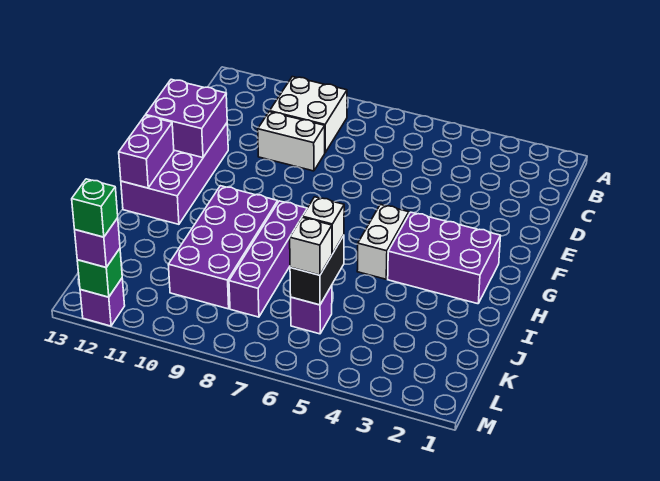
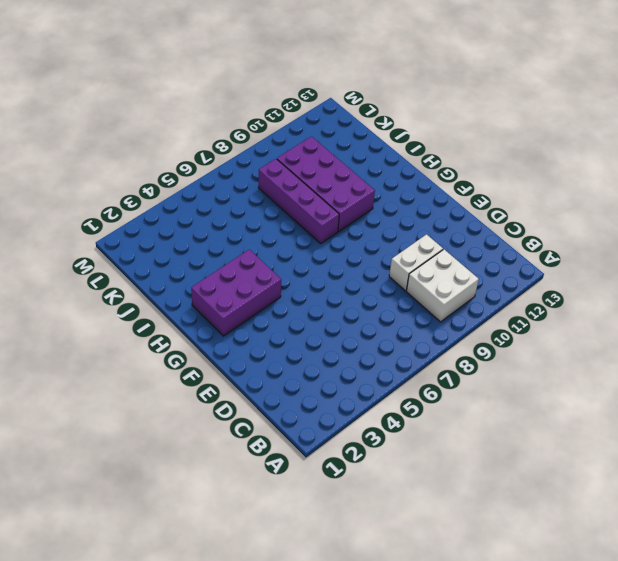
none -> purple 2x4 brick [121,123,228,224]
none -> white 1x2 brick [357,205,409,279]
none -> purple 1x1 brick [291,285,332,334]

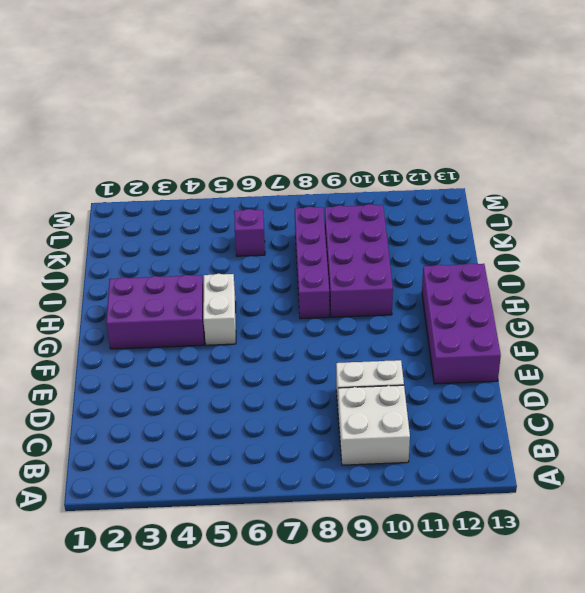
none -> purple 1x1 brick [80,279,125,326]
none -> purple 2x2 brick [146,79,227,158]
none -> purple 1x2 brick [119,115,174,188]

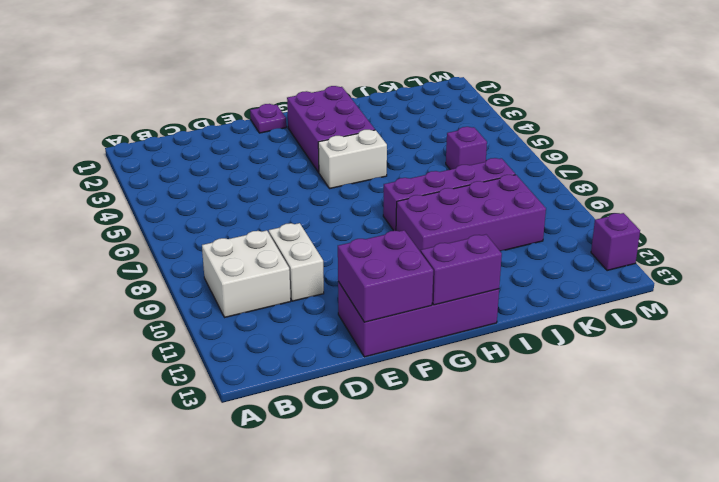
purple 1x1 plate [250,104,286,133] -> none
none -> black 1x2 brick [290,235,344,305]
none -> green 1x1 brick [77,249,122,297]
none -> white 1x1 brick [302,197,344,254]

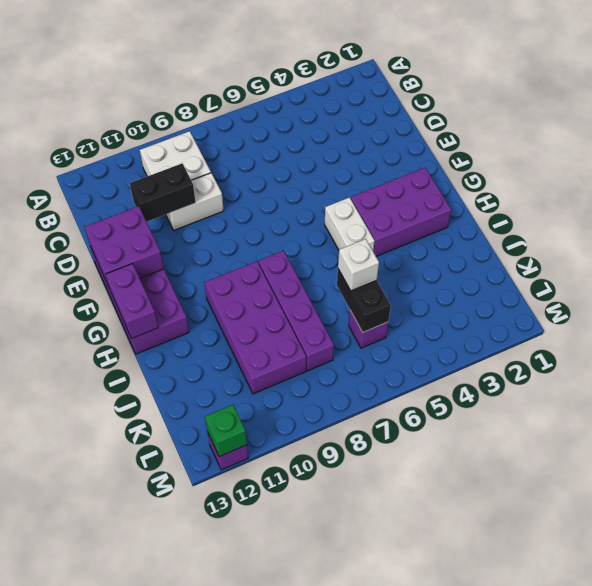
black 1x2 brick [130,163,196,222] -> none
none -> white 1x1 brick [290,217,332,275]
none -> purple 1x1 brick [75,218,120,267]
none -> green 1x1 brick [72,179,118,237]

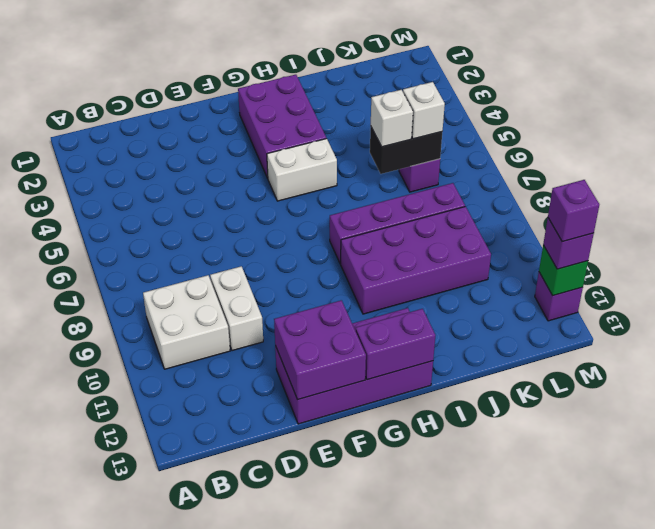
purple 1x1 brick [548,180,599,242] -> green 1x1 brick [72,179,118,237]

